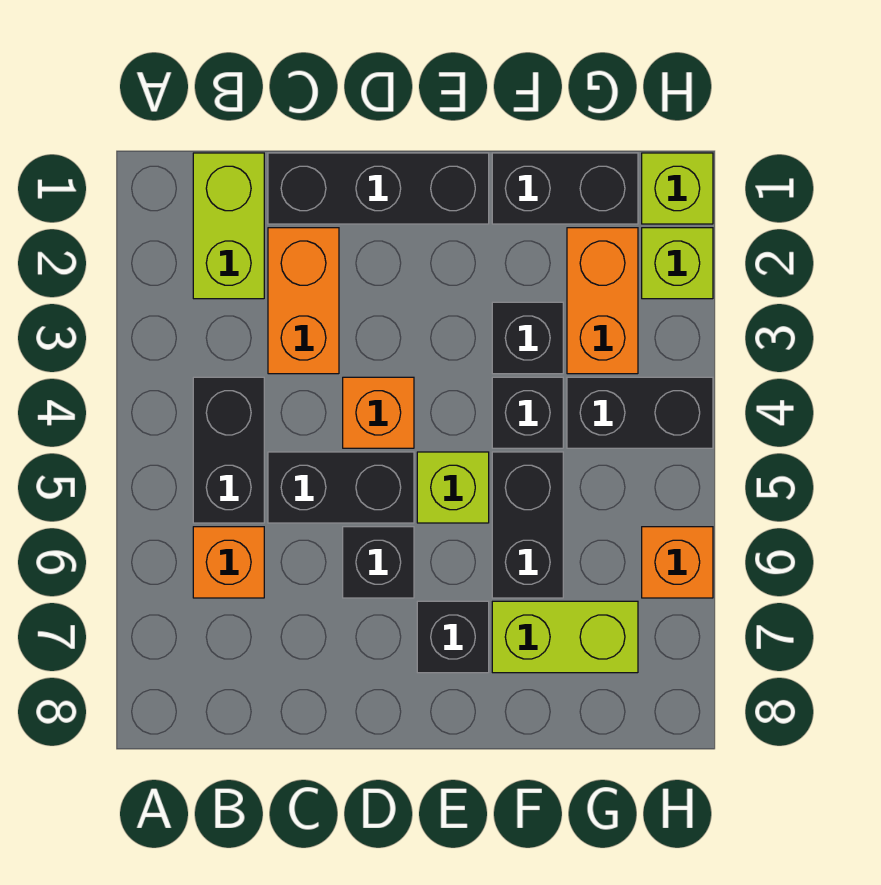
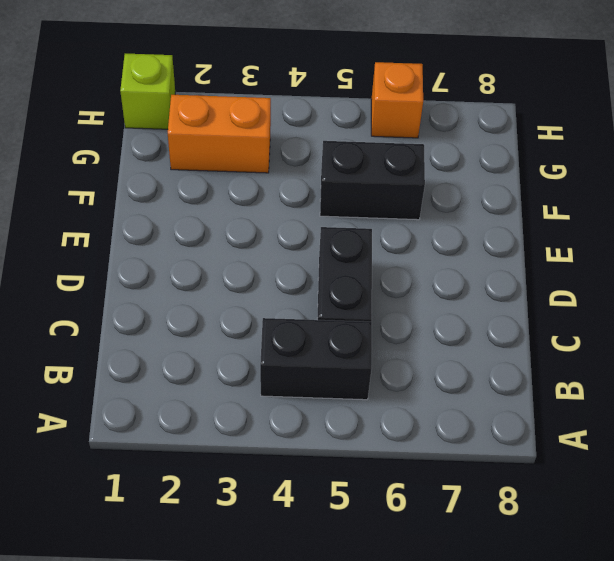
none -> lime 1x2 brick [193,153,264,299]
none -> orange 1x1 brick [193,527,264,598]
none -> black 1x3 brick [268,153,489,224]

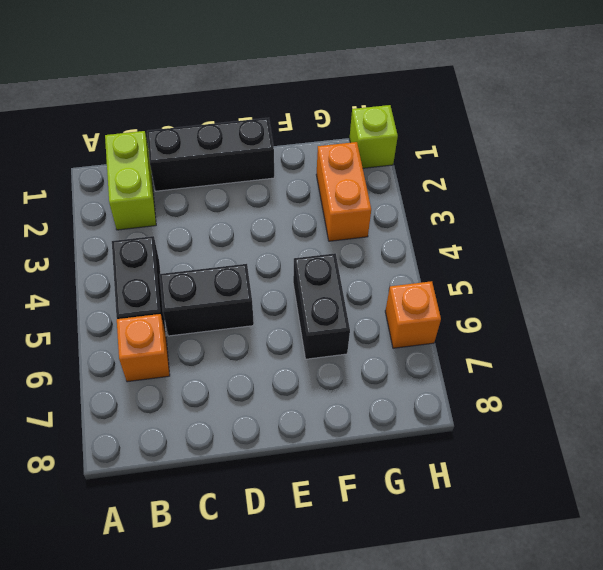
none -> orange 1x2 brick [268,228,339,374]
none -> orange 1x1 brick [343,377,414,448]
none -> black 1x1 brick [343,527,414,598]

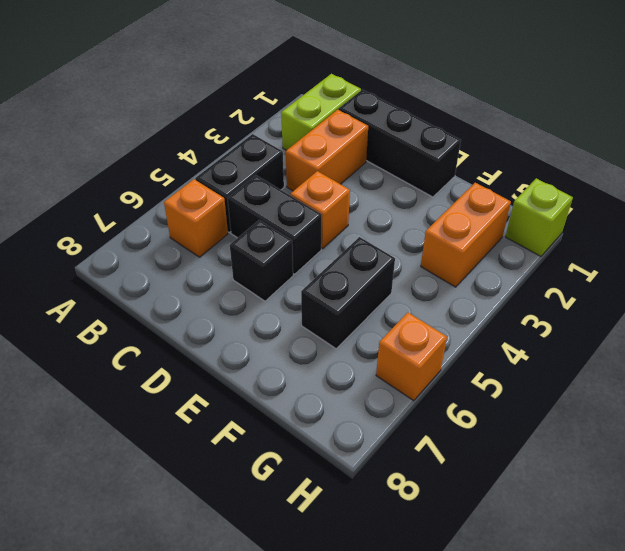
none -> lime 1x1 brick [417,452,489,523]
none -> black 1x1 brick [417,601,489,673]
none -> black 1x2 brick [492,153,638,224]

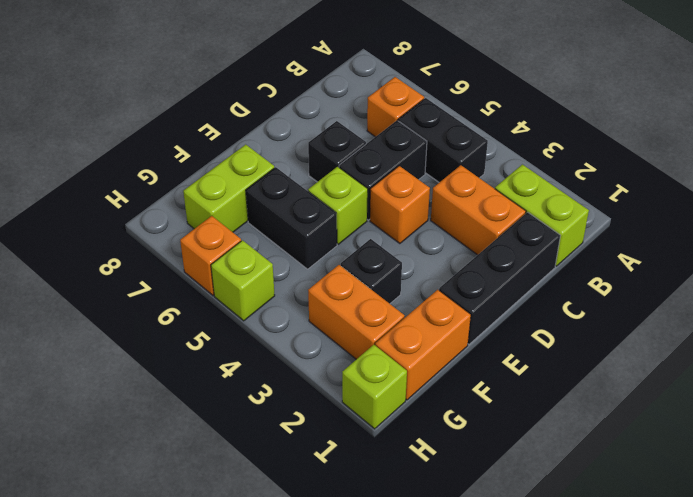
orange 1x2 brick [375,290,471,400] -> black 1x2 brick [492,153,638,224]
lime 1x1 brick [211,240,275,321] -> lime 1x1 brick moved to [642,228,713,299]
none -> black 1x1 brick [417,601,489,673]
none -> black 1x1 brick [492,377,563,448]
none -> black 1x2 brick [567,377,713,448]

